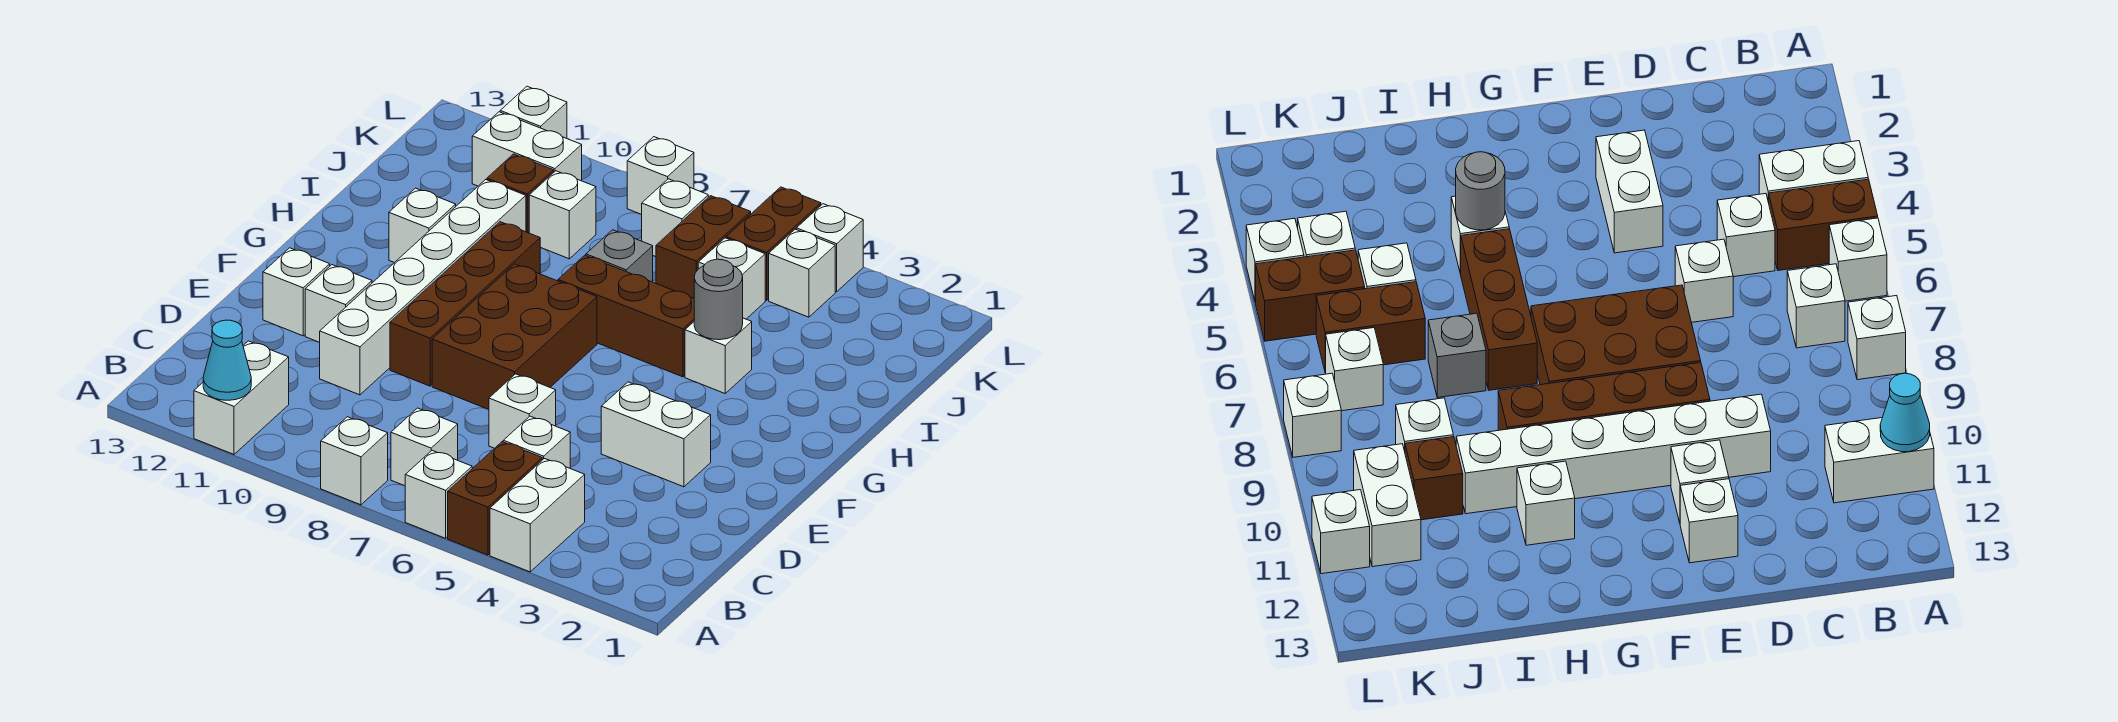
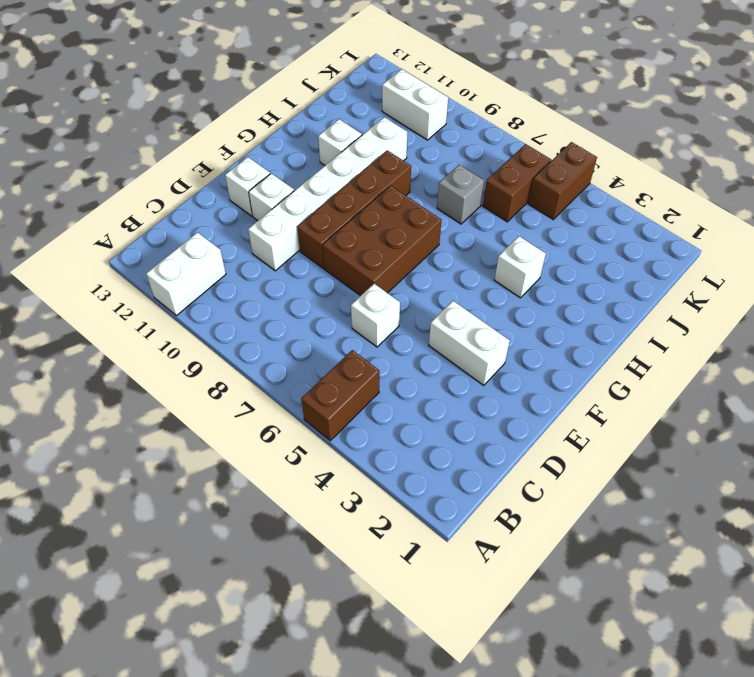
none -> white 1x2 brick [490,459,585,572]
none -> white 1x1 brick [405,450,472,538]
none -> white 1x1 brick [321,417,388,505]
none -> white 1x1 brick [391,408,458,486]

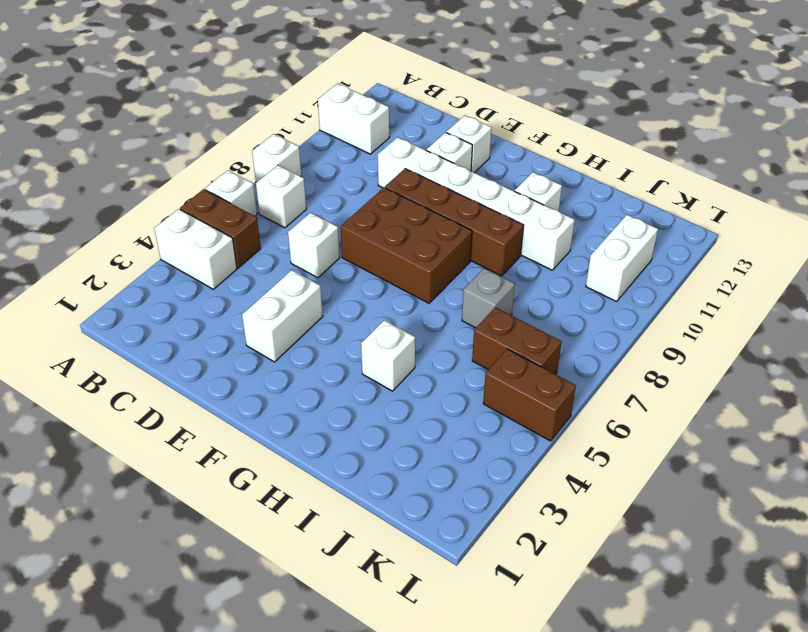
none -> white 1x1 brick [503,416,570,468]
none -> brown 1x3 brick [558,255,694,377]
none -> white 1x1 brick [698,238,765,319]
none -> white 1x1 brick [529,171,596,259]

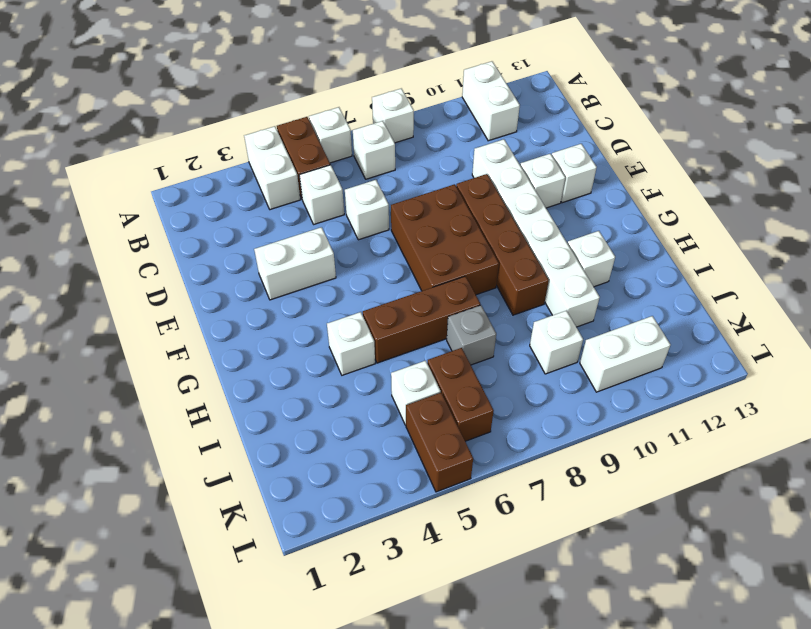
none -> brown 1x1 brick [487,154,554,233]
none -> white 1x1 brick [769,229,835,317]
none -> white 1x1 brick [641,179,708,257]
none -> white 1x1 brick [796,204,863,292]

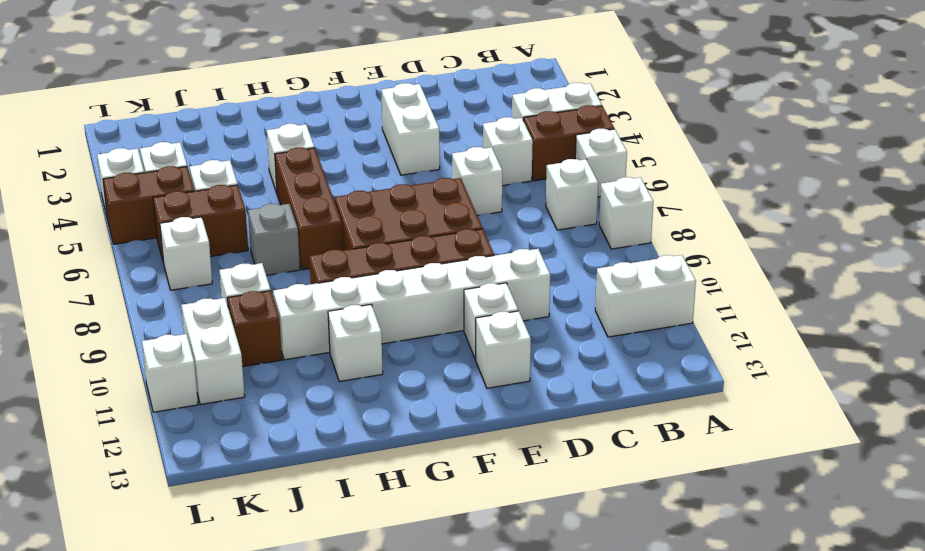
none -> white 1x1 brick [627,137,694,214]
none -> cyan 1x1 cone [203,320,251,400]
none -> grey 1x1 round brick [694,259,743,340]

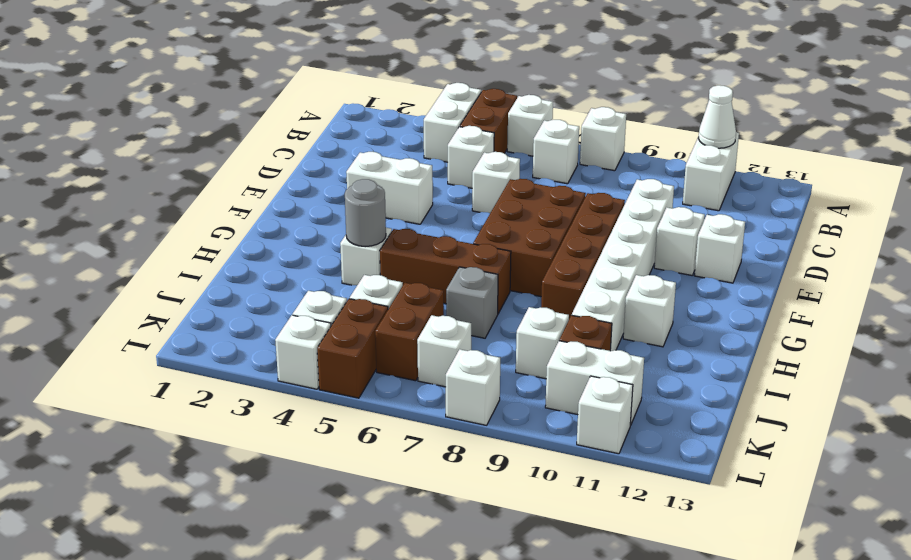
white 1x1 cone [698,85,736,148] -> cyan 1x1 cone [203,320,251,400]

